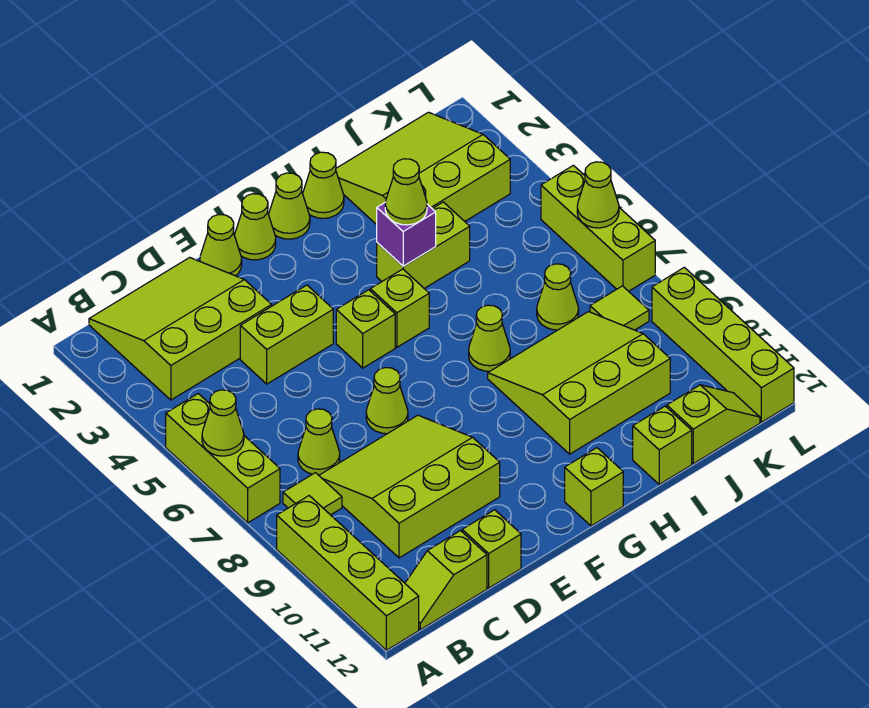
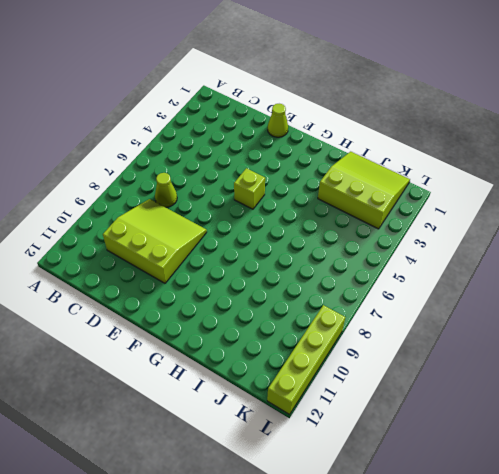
none -> lime 1x3 brick [166,394,280,523]
none -> lime 1x4 brick [277,496,419,650]
none -> lime 3x3 slope [89,257,272,400]
none -> lime 1x1 tile [283,473,342,515]

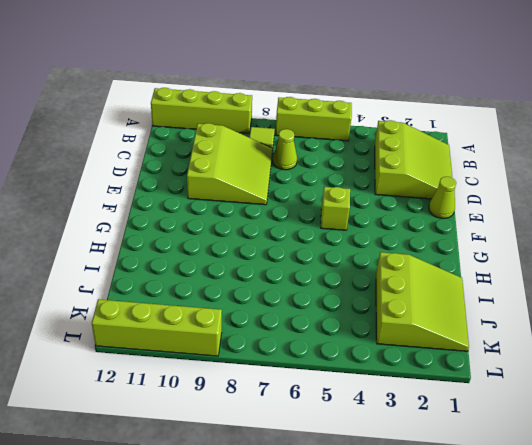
none -> lime 1x2 slope [405,531,487,630]
none -> lime 1x2 brick [240,285,333,384]
none -> lime 1x1 brick [462,510,521,588]
none -> lime 1x1 cone [366,368,408,434]

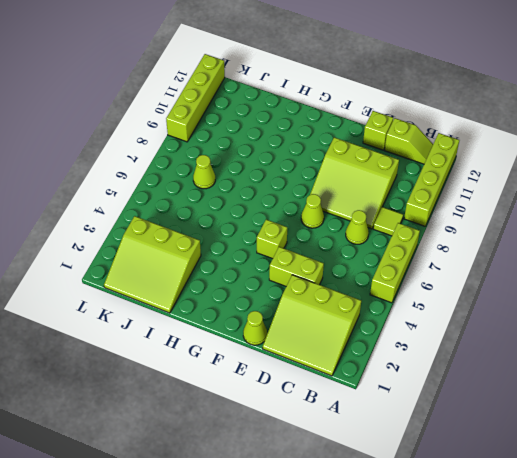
none -> lime 1x1 cone [234,194,276,260]
none -> lime 1x1 cone [269,173,310,239]
none -> lime 1x1 brick [370,269,429,347]
none -> lime 1x1 brick [565,448,623,526]

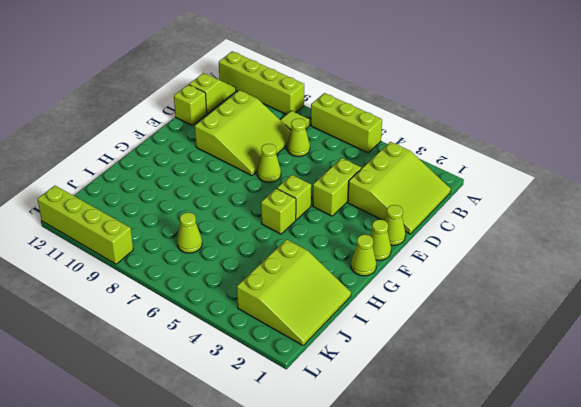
none -> lime 1x1 brick [565,448,623,526]
none -> lime 1x1 cone [303,152,344,218]
none -> lime 1x2 brick [377,202,470,288]
none -> lime 1x1 cone [469,305,510,371]

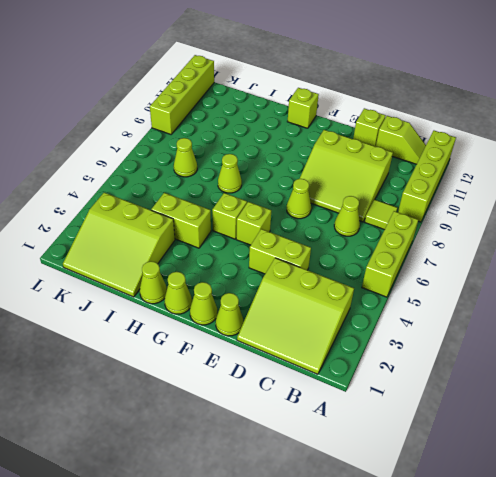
none -> lime 3x3 slope [488,312,670,454]
none -> lime 1x1 brick [633,406,692,484]
none -> lime 1x2 slope [667,385,760,464]
none -> lime 1x1 tile [590,286,649,330]

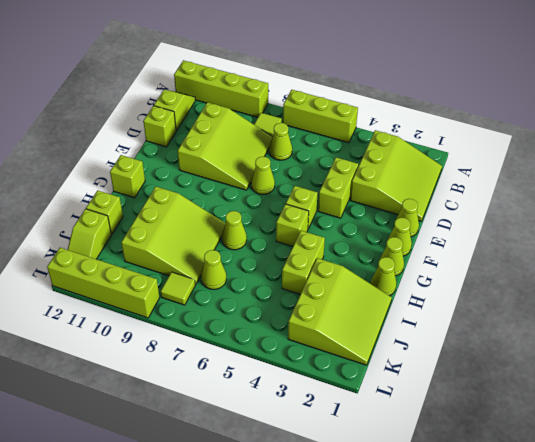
none -> lime 1x3 brick [541,165,655,291]
none -> lime 1x1 cone [202,390,244,456]
none -> purple 1x1 brick [377,202,436,266]
none -> lime 1x1 cone [577,162,619,228]

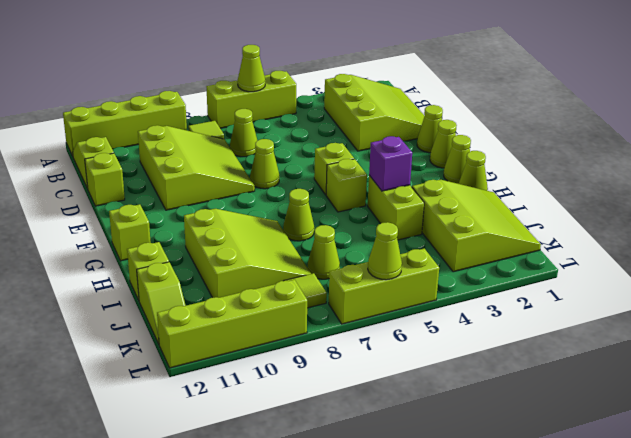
none -> lime 1x2 brick [240,285,333,384]
none -> lime 1x1 cone [385,159,427,225]

